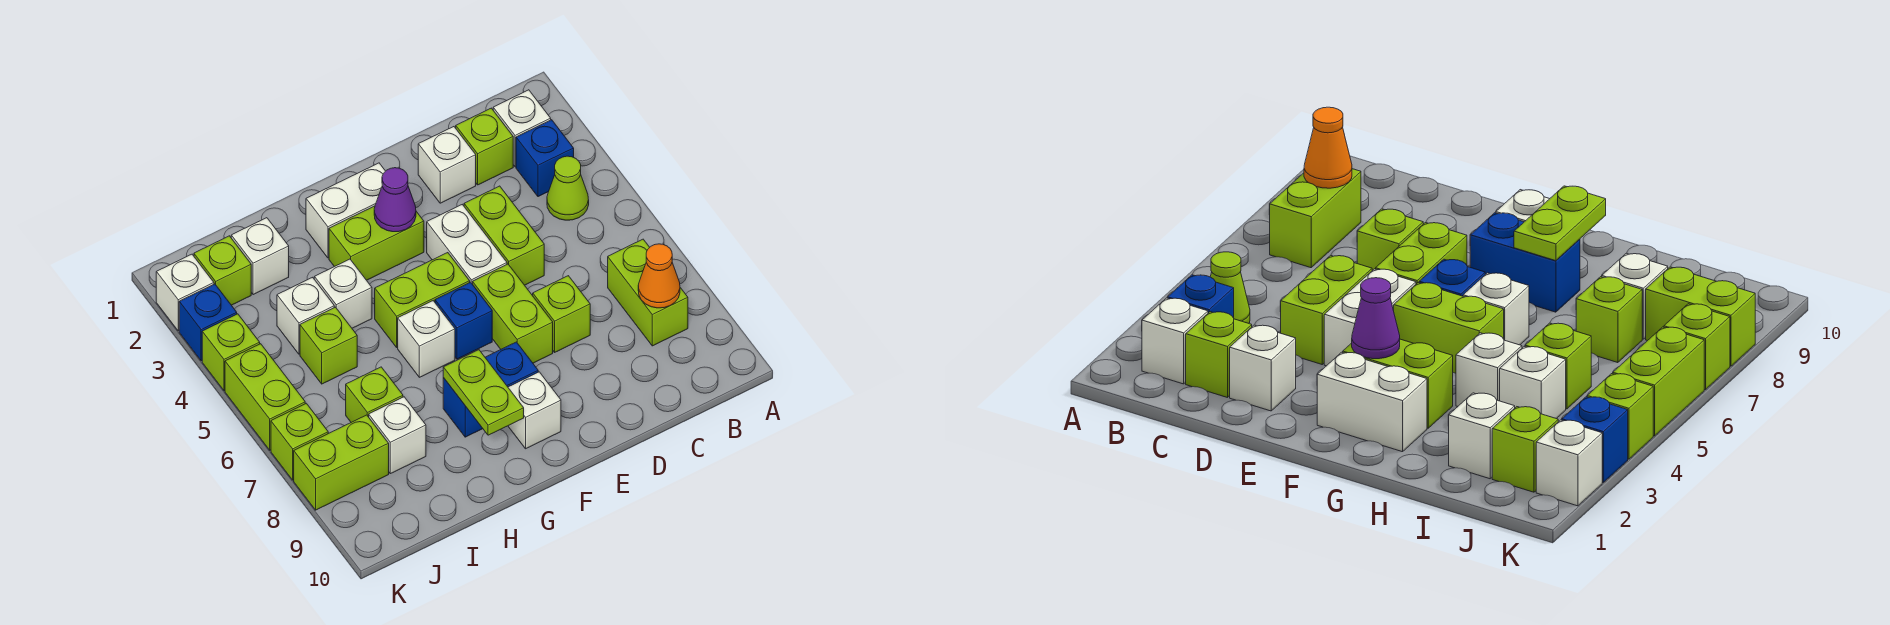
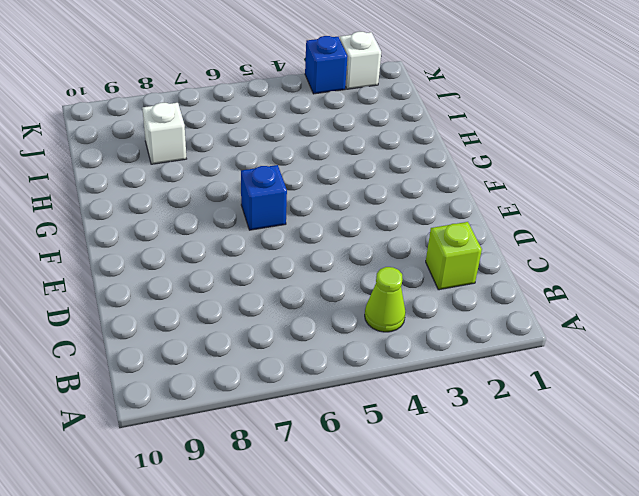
none -> white 1x1 brick [493,90,551,167]
none -> blue 1x1 brick [516,120,574,197]
none -> lime 1x2 brick [608,239,688,346]
none -> white 1x1 brick [418,127,476,203]

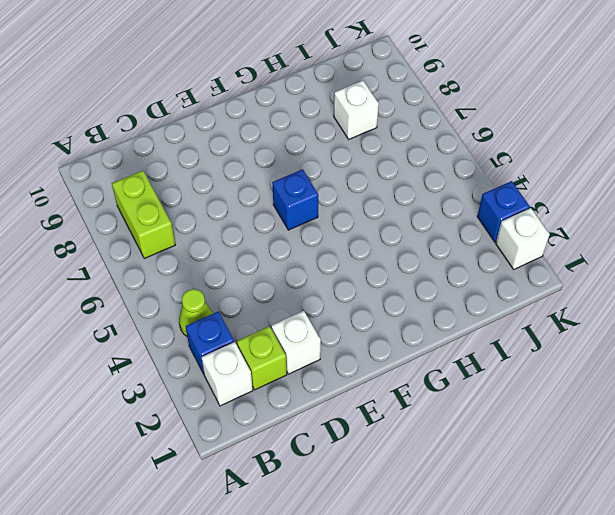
none -> lime 1x2 brick [464,186,544,285]
none -> lime 1x1 brick [533,276,590,352]
none -> white 1x2 brick [427,205,507,284]
none -> lime 1x2 brick [473,264,553,363]

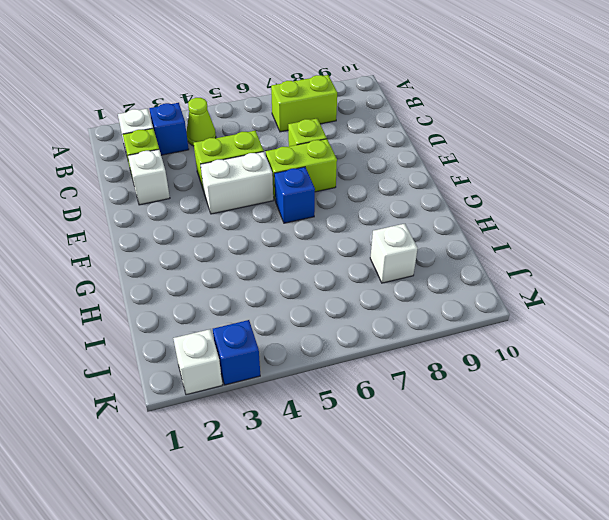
none -> white 1x2 brick [306,163,385,258]
none -> lime 1x2 brick [329,206,424,280]
none -> lime 1x2 brick [375,253,470,347]
none -> blue 1x2 brick [443,342,538,437]

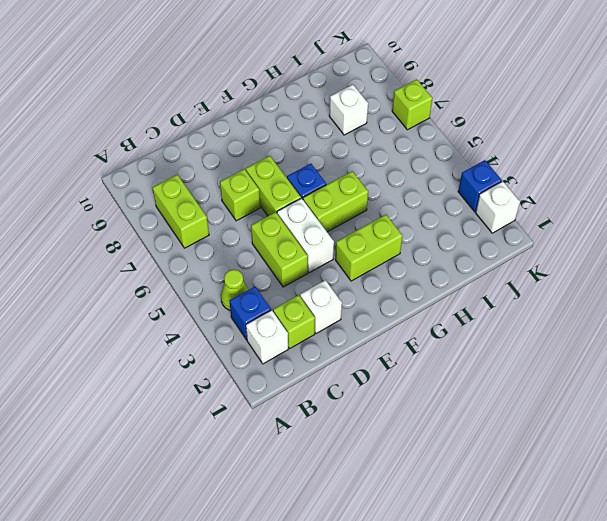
none -> white 1x2 brick [306,163,385,258]
none -> blue 1x2 brick [443,342,538,437]
none -> white 1x1 brick [508,372,561,449]
none -> white 1x1 brick [398,301,455,377]

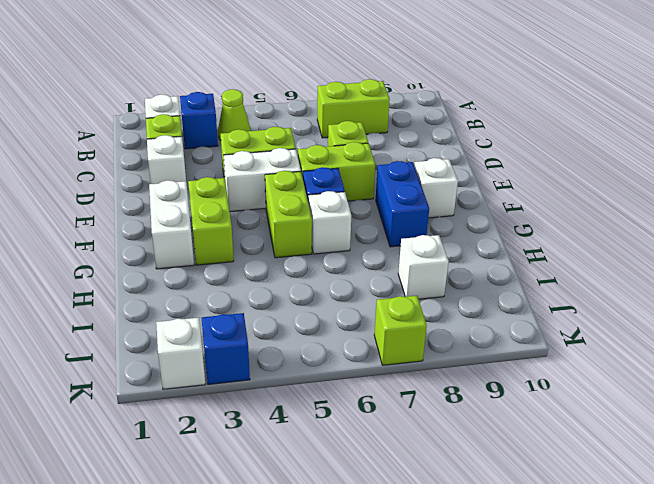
none -> white 1x1 brick [314,259,372,328]
none -> white 1x1 brick [231,218,289,295]
none -> white 1x1 brick [277,277,334,354]
none -> lime 1x1 brick [300,307,357,384]

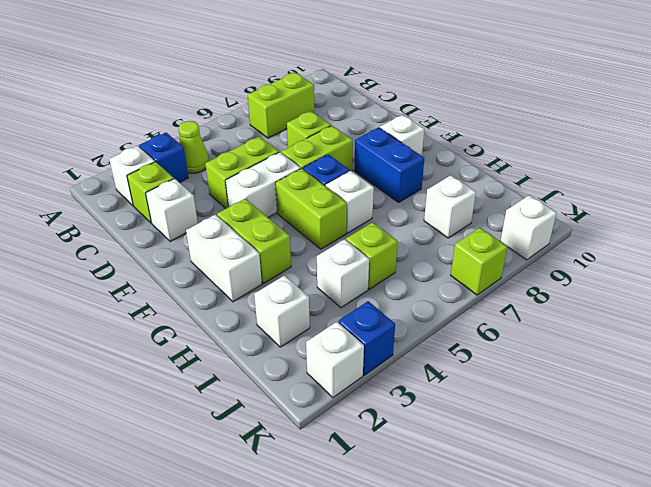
white 1x1 brick [500,195,556,260] -> white 1x1 brick moved to [314,259,372,328]
none -> lime 1x1 brick [346,367,403,422]
none -> lime 1x1 brick [194,236,251,305]
none -> lime 1x2 brick [294,415,389,510]
none -> lime 1x1 brick [202,314,260,391]

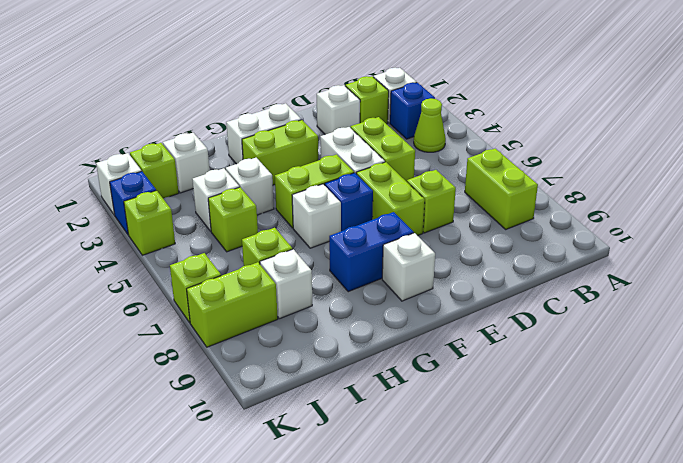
none -> lime 1x2 brick [225,344,305,450]
none -> orange 1x1 cone [638,244,680,308]
none -> purple 1x1 cone [374,168,416,232]
none -> lime 1x2 plate [443,350,524,435]

